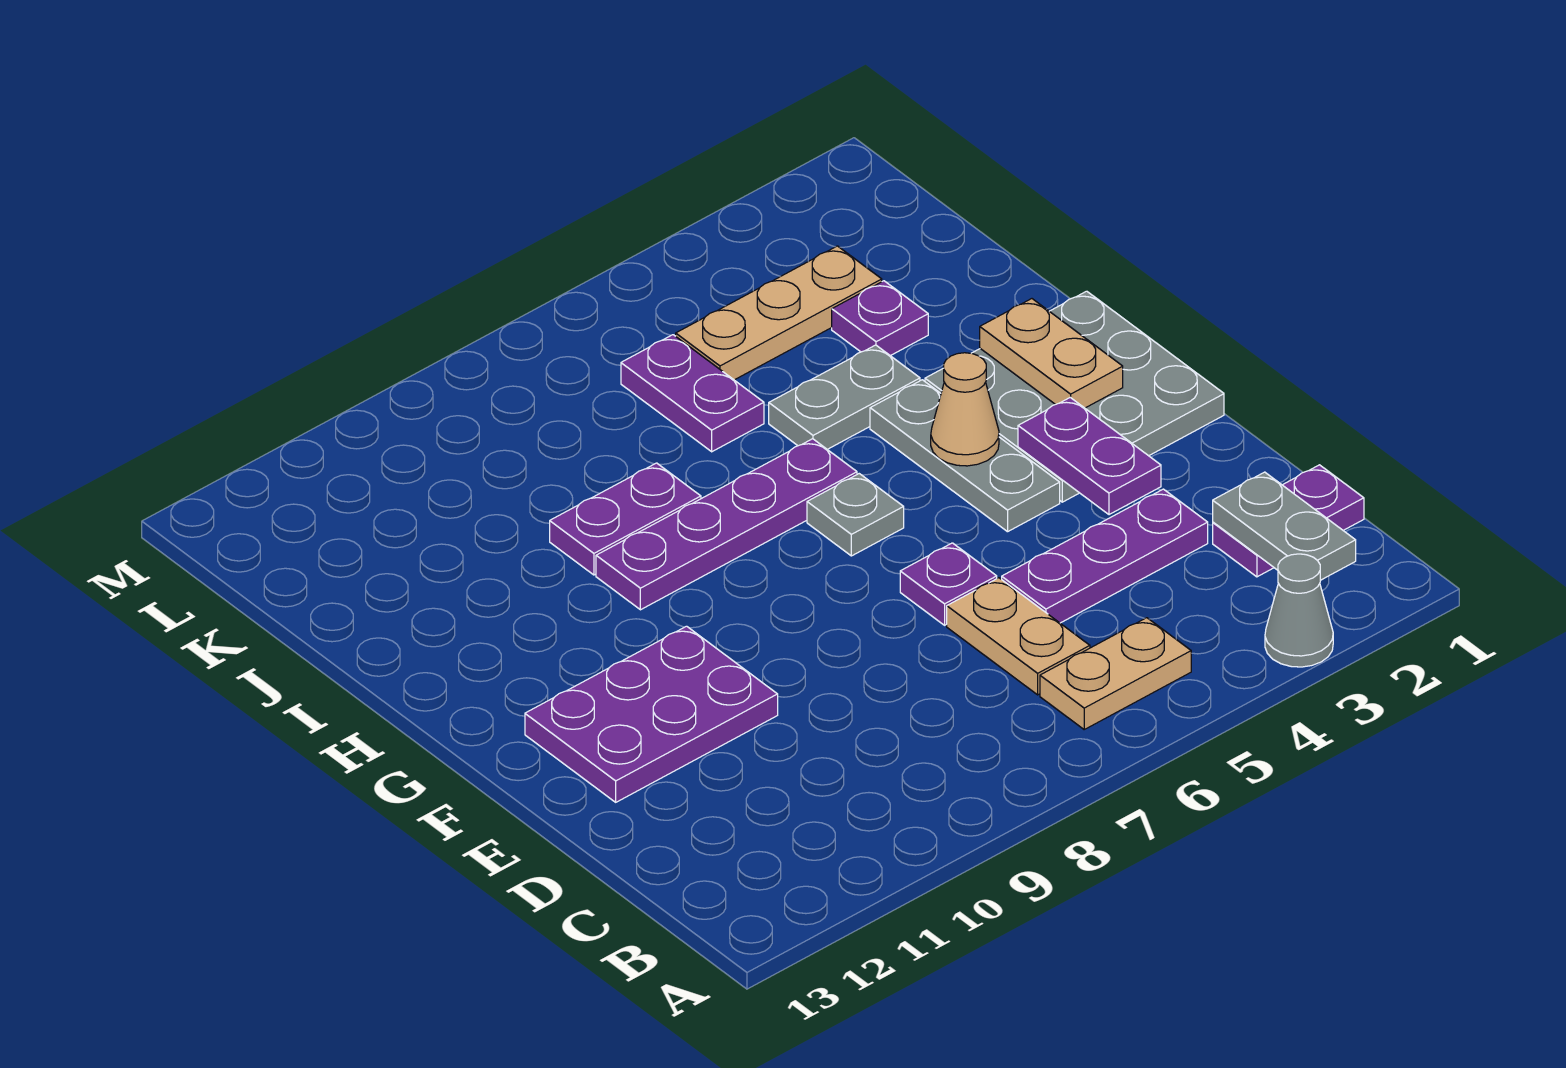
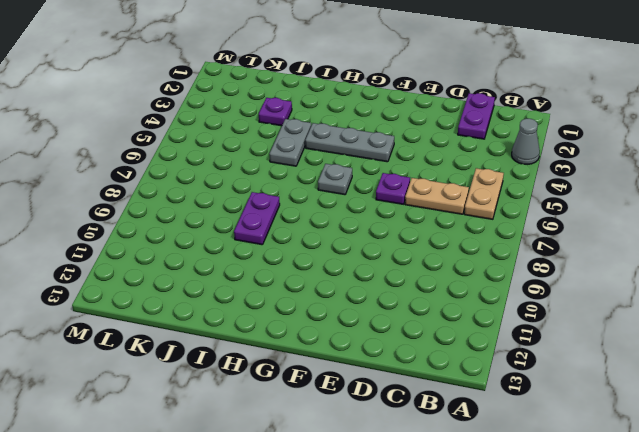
none -> purple 1x3 plate [1002,489,1208,623]
none -> purple 2x3 plate [525,626,778,802]
none -> grey 3x3 plate [925,291,1224,502]

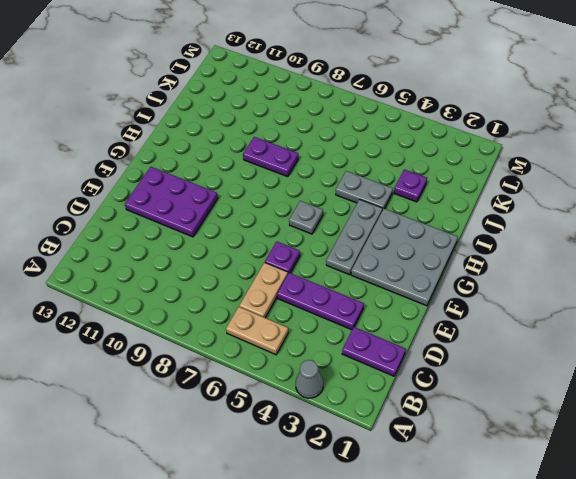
none -> purple 1x4 plate [596,439,857,610]
none -> purple 1x2 plate [621,335,764,452]
none -> tan 1x3 plate [676,246,882,380]

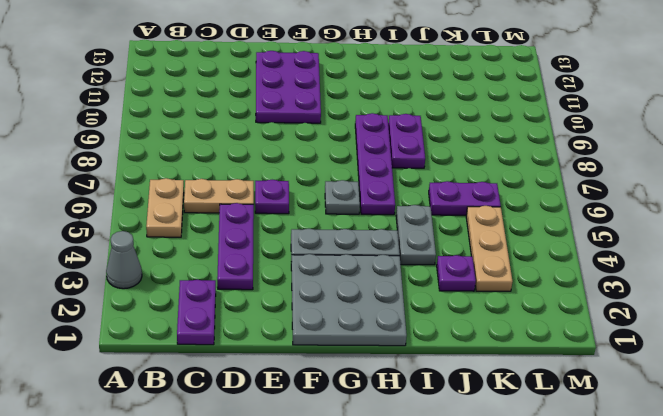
none -> grey 1x2 plate [1213,472,1356,580]
none -> purple 1x2 plate [1018,397,1161,515]
none -> tan 1x2 plate [980,299,1123,408]

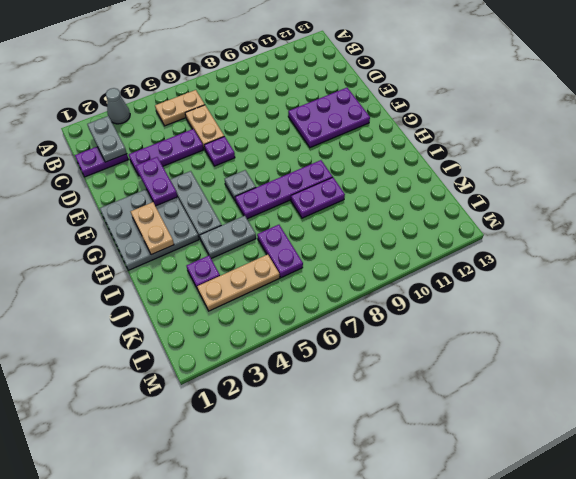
none -> tan 1x1 cone [931,353,999,466]

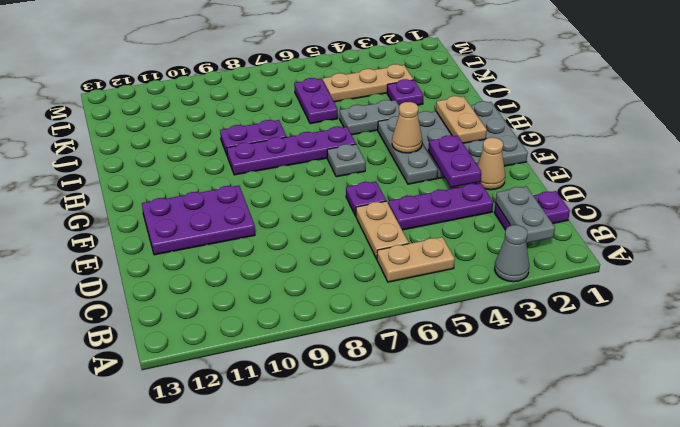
tan 1x1 cone [476,138,505,190] -> none

